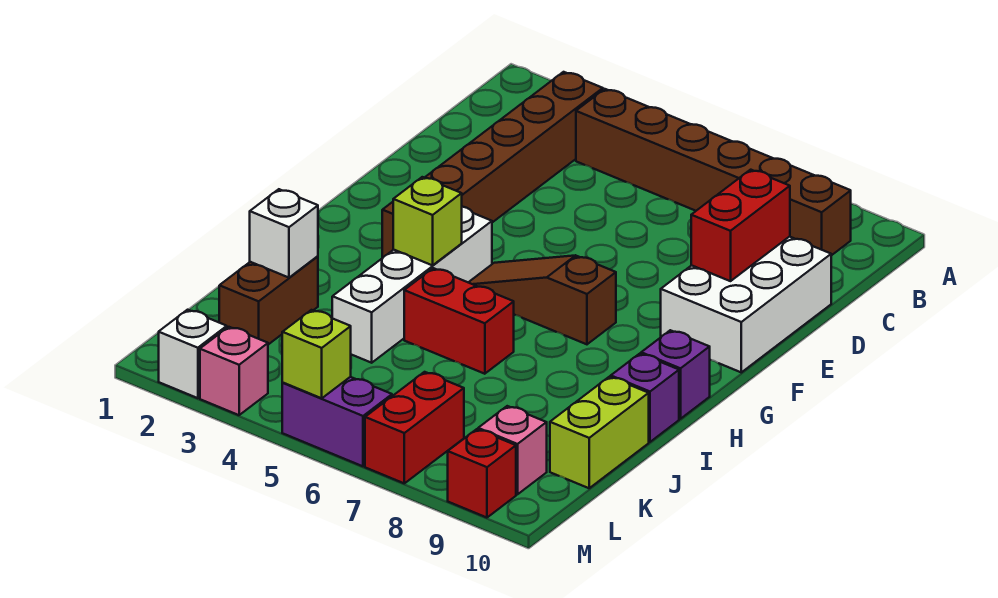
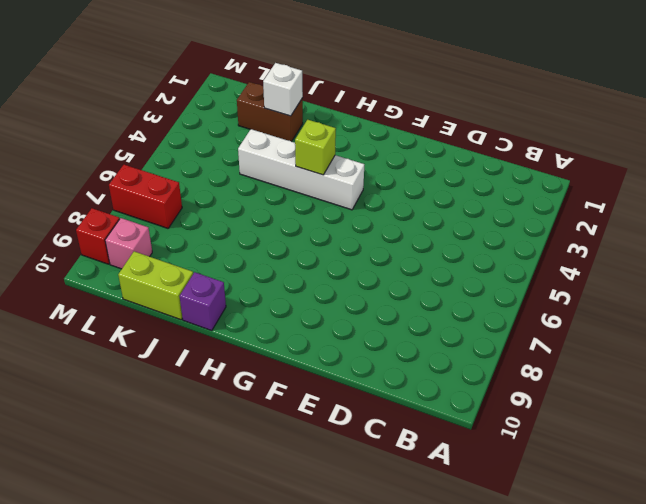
none -> brown 1x6 brick [382,72,603,258]
none -> brown 1x6 brick [576,89,851,256]
none -> white 2x3 brick [661,237,831,372]

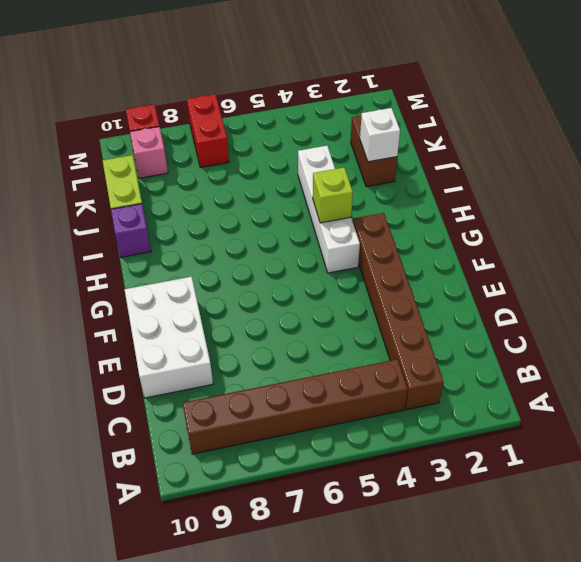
none -> brown 1x3 slope [468,255,616,344]
none -> purple 1x1 brick [641,330,710,419]
none -> red 1x2 brick [404,268,514,374]

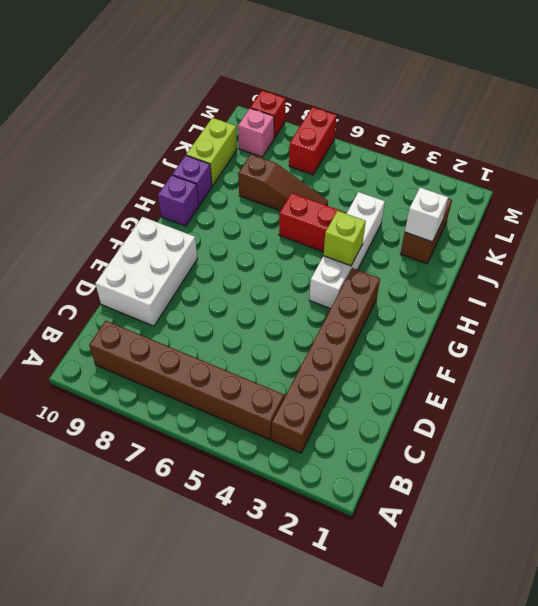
brown 1x3 slope [238,154,328,211] -> brown 1x3 slope moved to [468,255,616,344]
none -> white 1x1 brick [159,310,227,398]
none -> pink 1x1 brick [200,327,268,415]
none -> purple 1x2 brick [282,377,392,466]

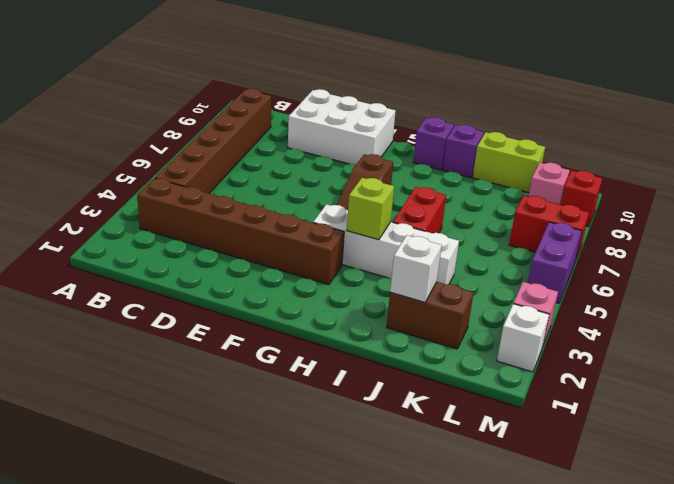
none -> red 1x2 brick [691,170,790,281]
none -> lime 1x1 brick [282,310,351,398]

